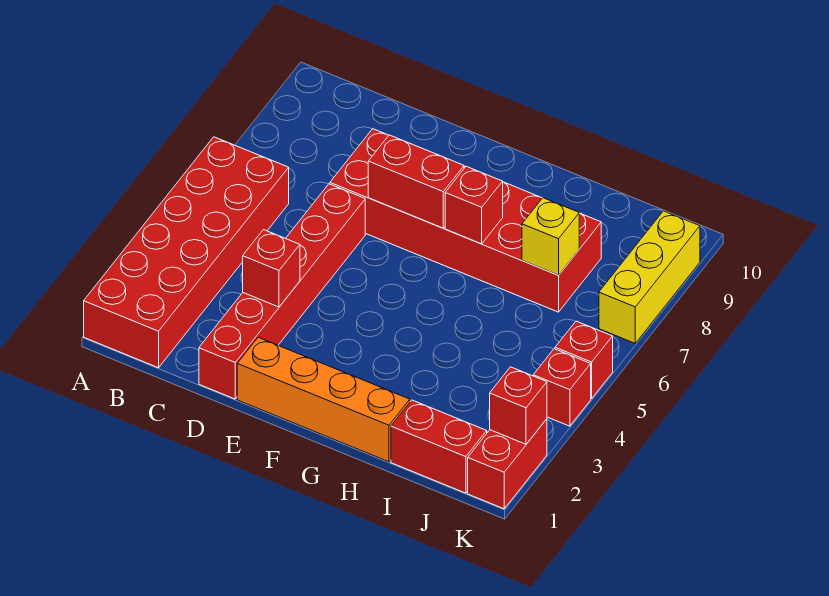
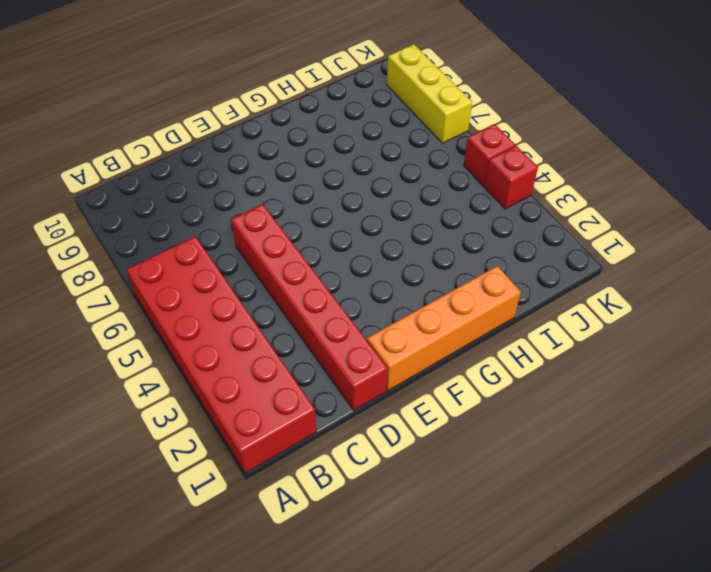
none -> red 2x6 brick [330,129,601,312]
none -> red 1x2 brick [391,400,487,493]
none -> red 1x2 brick [468,419,547,509]

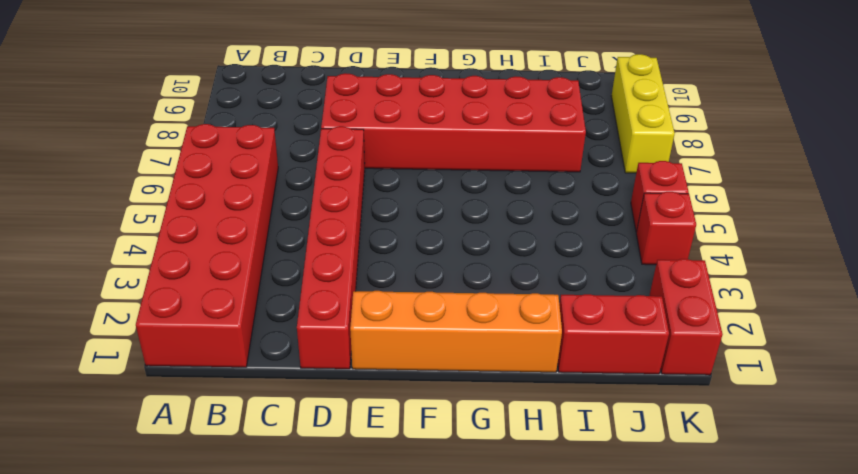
none -> red 1x1 brick [243,230,300,307]
none -> red 1x2 brick [368,135,464,228]
none -> red 1x1 brick [445,166,503,244]

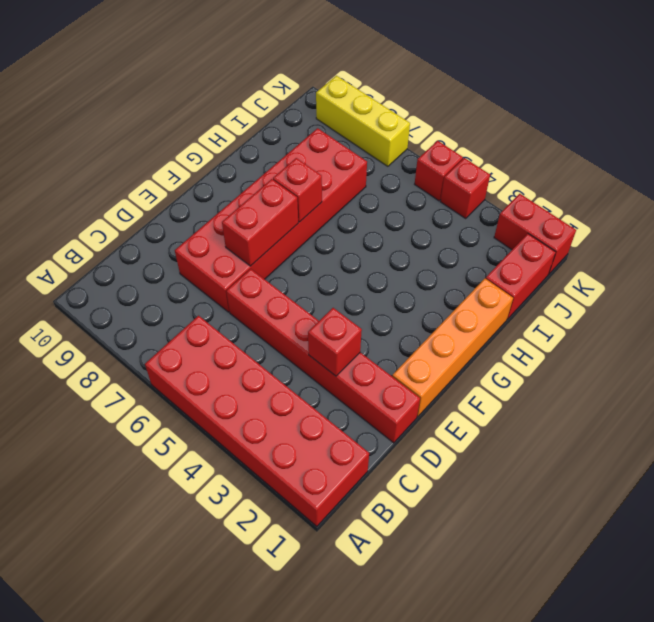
none -> yellow 1x1 brick [522,198,579,275]
none -> red 1x1 brick [490,367,547,444]

